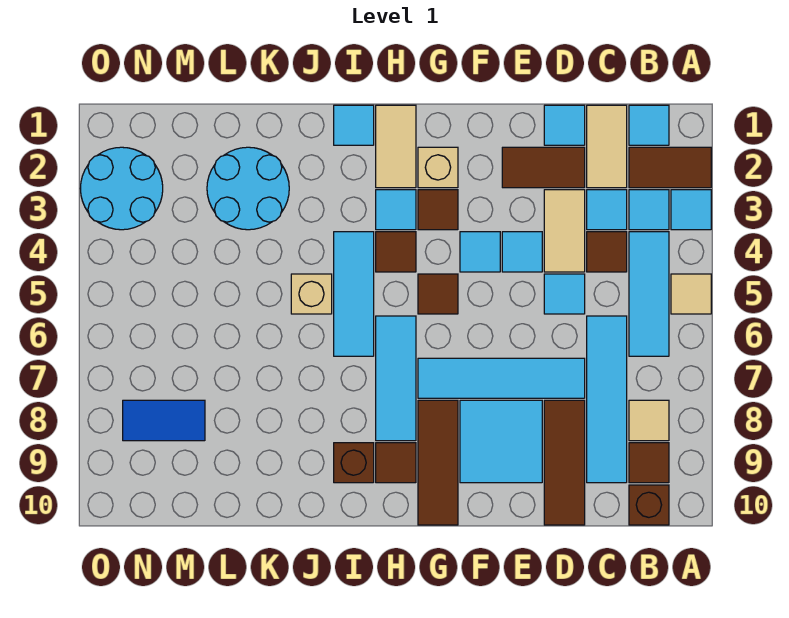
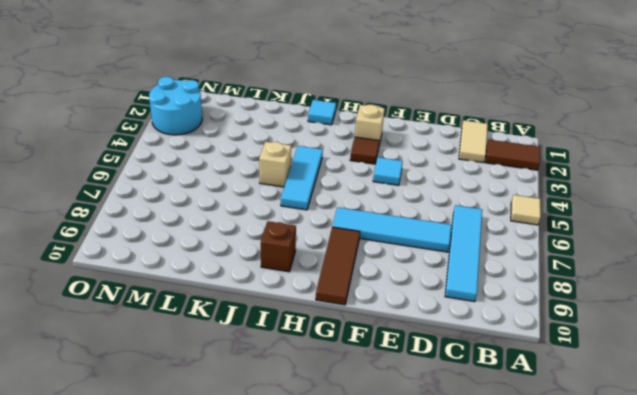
none -> cyan 1x1 tile [671,190,711,230]
none -> cyan 1x1 tile [629,105,669,145]
none -> cyan 1x1 tile [629,190,669,230]
none -> cyan 1x3 tile [629,232,669,356]

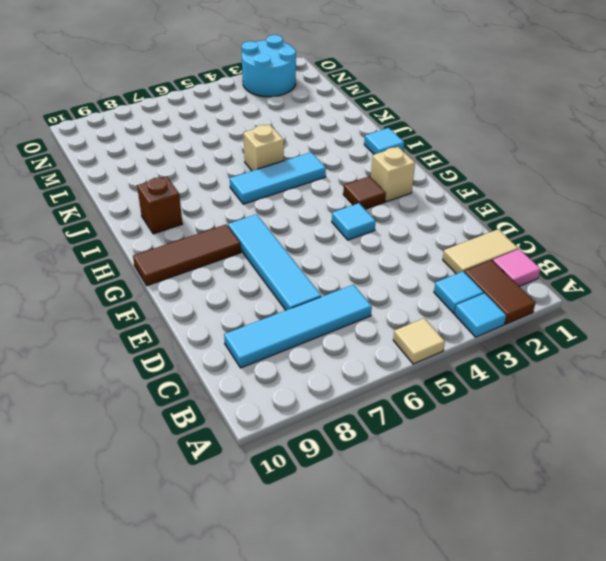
pink 1x1 tile [493,249,540,286] -> cyan 1x1 tile [629,105,669,145]
none -> cyan 1x3 tile [629,232,669,356]
none -> tan 1x1 tile [629,400,669,441]
none -> brown 1x1 tile [629,443,669,483]
none -> brown 1x1 brick [629,485,669,525]

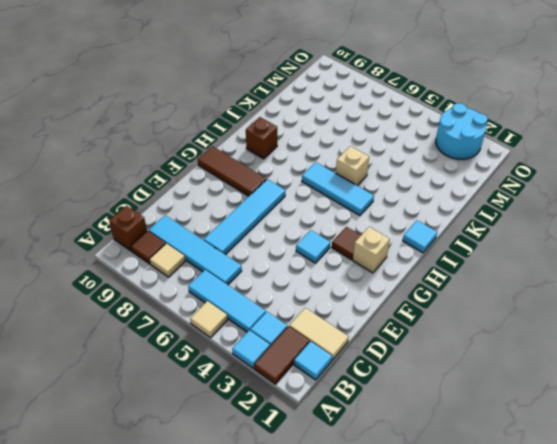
none -> cyan 1x1 tile [587,190,627,230]
none -> brown 1x1 tile [587,232,627,272]
none -> cyan 1x1 tile [544,105,585,145]
none -> brown 1x2 tile [502,147,585,188]

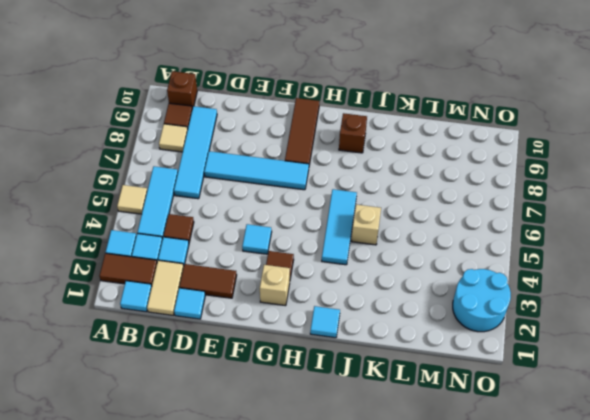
none -> tan 1x2 tile [544,190,585,272]
none -> cyan 1x1 tile [544,274,585,314]
none -> brown 1x3 tile [544,400,585,525]
none -> cyan 1x1 tile [502,232,542,272]

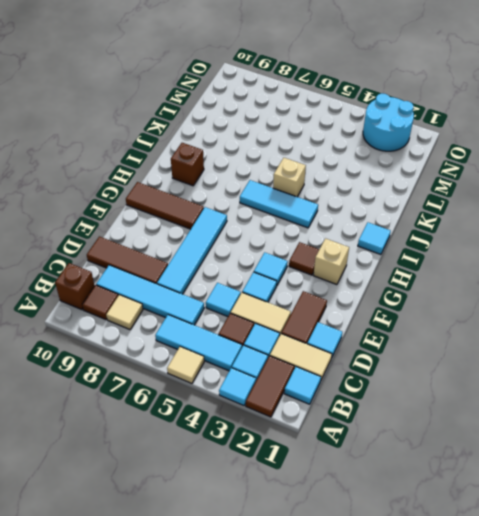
none -> cyan 2x2 tile [460,400,542,483]
none -> brown 1x1 tile [418,274,458,314]
none -> tan 1x2 tile [376,105,416,188]
none -> cyan 1x1 tile [376,190,416,230]

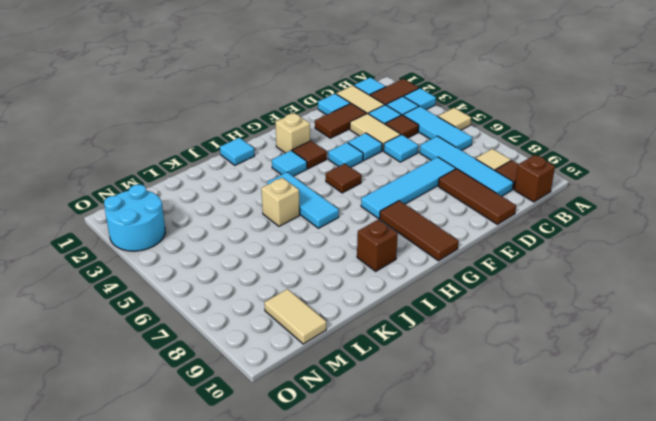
tan 1x2 tile [264,289,326,344] -> tan 1x2 tile moved to [376,105,416,188]
none -> cyan 2x2 tile [460,400,542,483]
none -> brown 1x1 tile [376,232,416,272]
none -> cyan 1x3 tile [376,316,416,441]
none -> brown 1x1 tile [376,443,416,483]

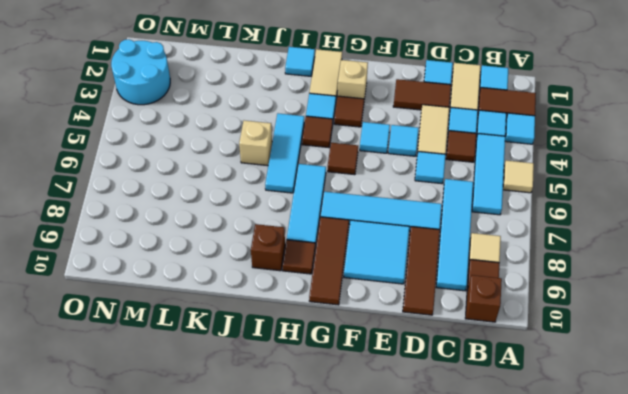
none -> cyan 2x2 round brick [207,147,289,230]
none -> blue 1x2 tile [123,400,205,441]

